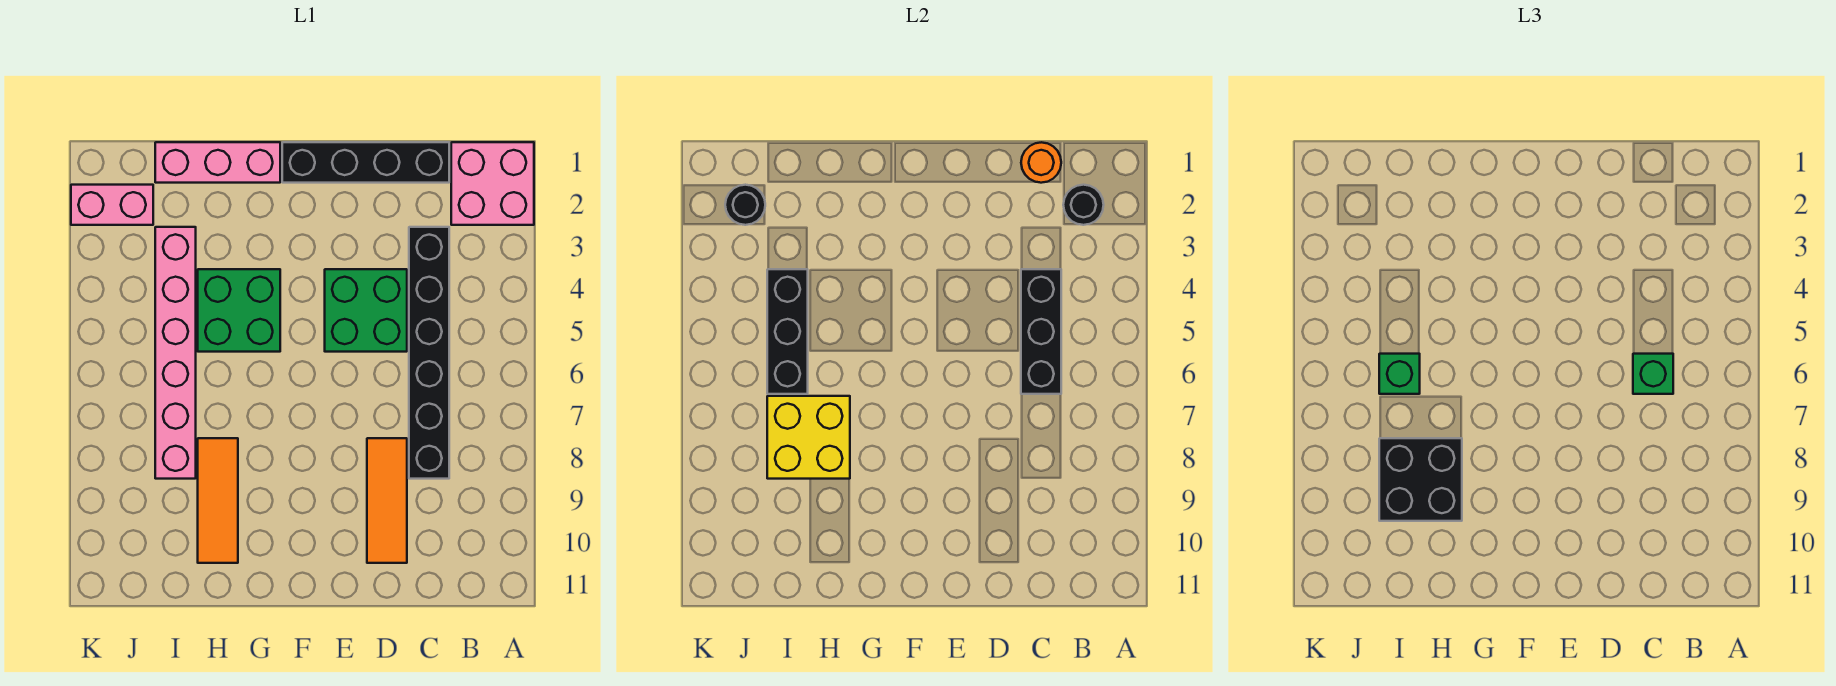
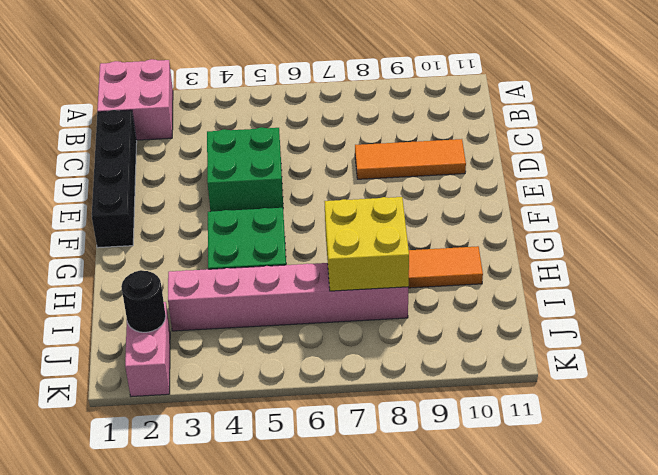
none -> black 1x6 brick [409,227,449,479]
none -> pink 1x3 brick [155,142,280,183]
none -> black 1x1 round brick [1063,185,1104,225]

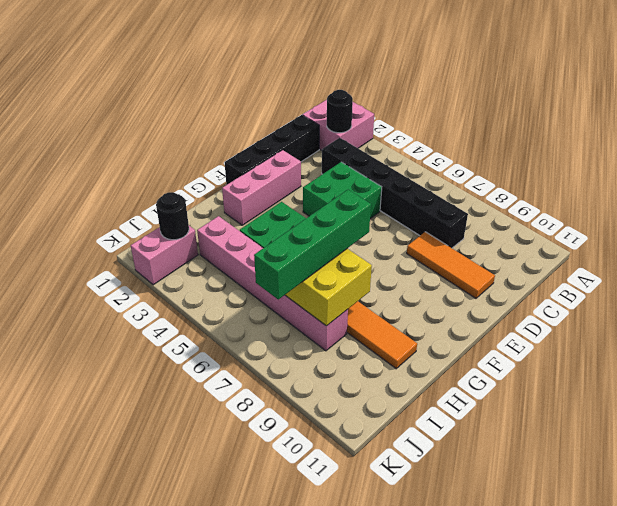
pink 1x3 brick [222,150,301,225] -> pink 1x3 brick moved to [155,142,280,183]
green 1x4 brick [254,190,371,299] -> none
none -> orange 1x1 round brick [1021,142,1061,183]
none -> black 1x3 brick [1021,269,1061,394]
none -> black 1x3 brick [767,269,808,394]

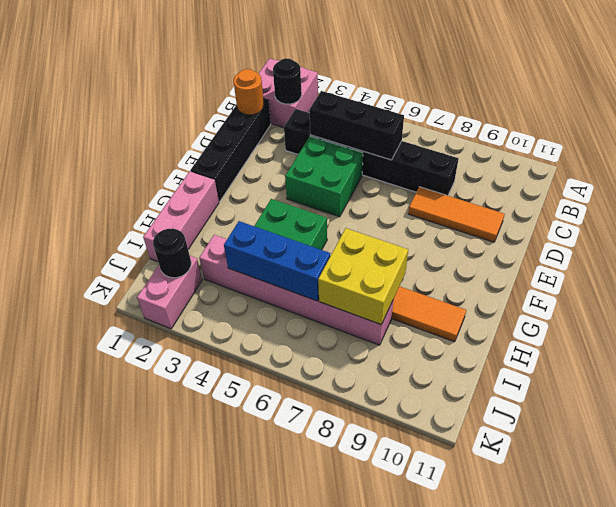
blue 1x3 brick [224,221,330,301] -> black 1x3 brick [767,269,808,394]
none -> green 1x1 brick [1633,354,1673,394]
none -> black 2x2 brick [1379,438,1462,521]
none -> green 1x1 brick [1379,354,1420,394]

